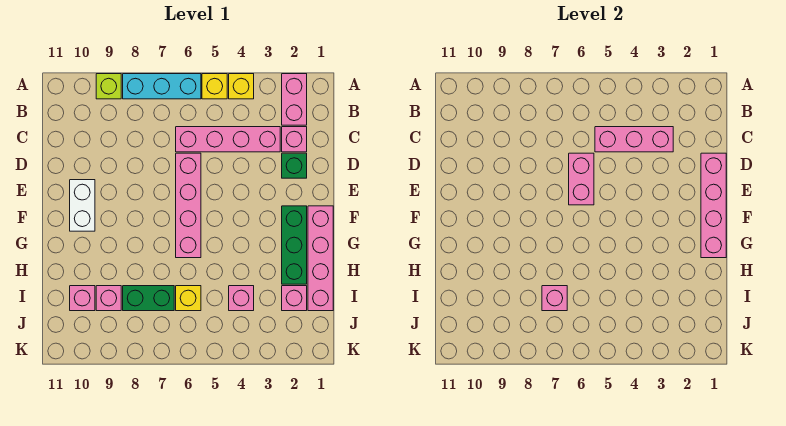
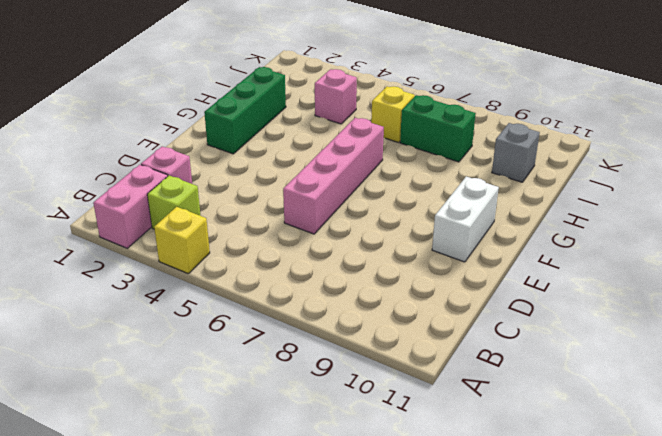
lime 1x1 brick [147,176,201,229] -> lime 1x1 brick moved to [96,74,121,99]
grey 1x1 brick [492,123,540,182] -> pink 1x1 brick [70,286,95,311]
none -> yellow 1x1 brick [202,74,227,99]
none -> cyan 1x3 brick [123,74,201,99]
none -> pink 1x4 brick [176,127,280,152]

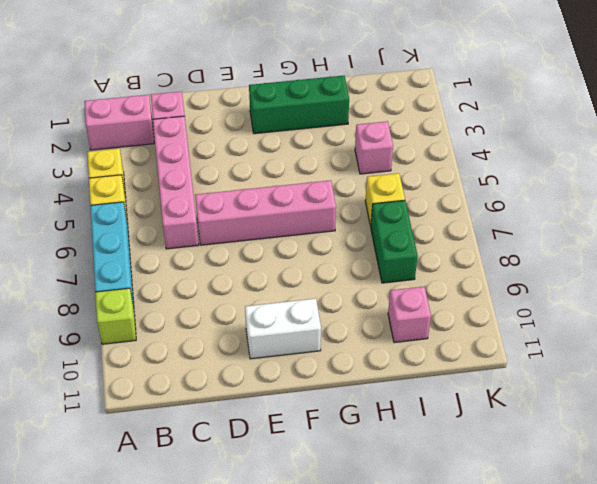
none -> green 1x1 brick [282,153,307,178]
none -> pink 1x4 brick [308,206,333,311]
none -> pink 1x1 brick [282,286,307,311]

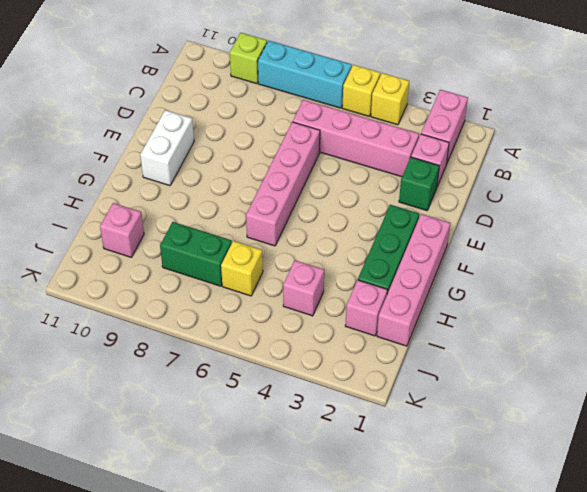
none -> pink 1x1 brick [96,286,121,311]
none -> pink 1x3 brick [595,127,673,152]
none -> pink 1x4 brick [701,153,726,258]

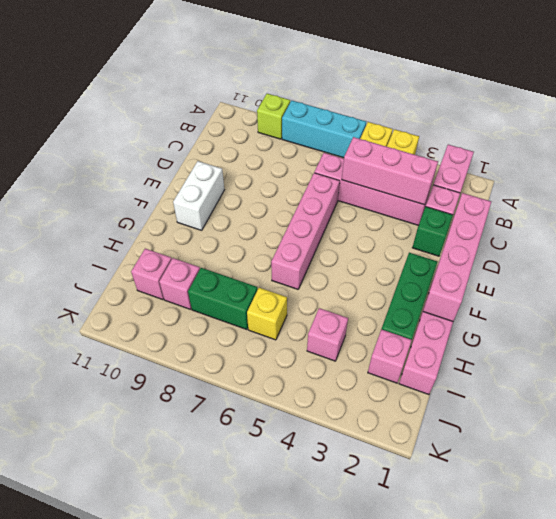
none -> pink 1x2 brick [569,153,594,205]
none -> pink 1x1 brick [542,286,567,311]

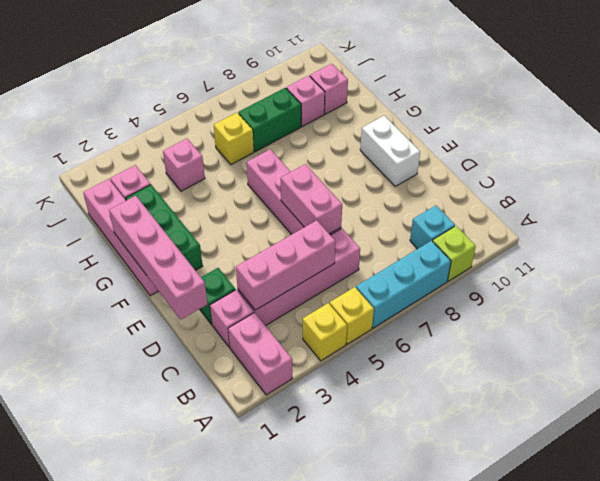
cyan 1x1 brick [410,206,455,249] -> none
none -> pink 1x1 brick [542,286,567,311]

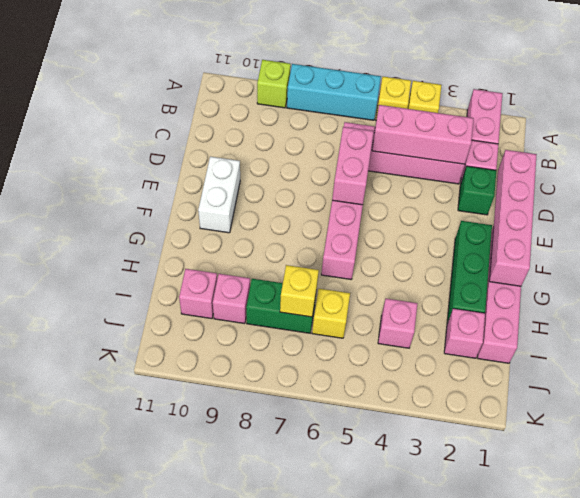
yellow 1x1 brick [280,265,319,317] -> pink 1x1 brick [542,286,567,311]

